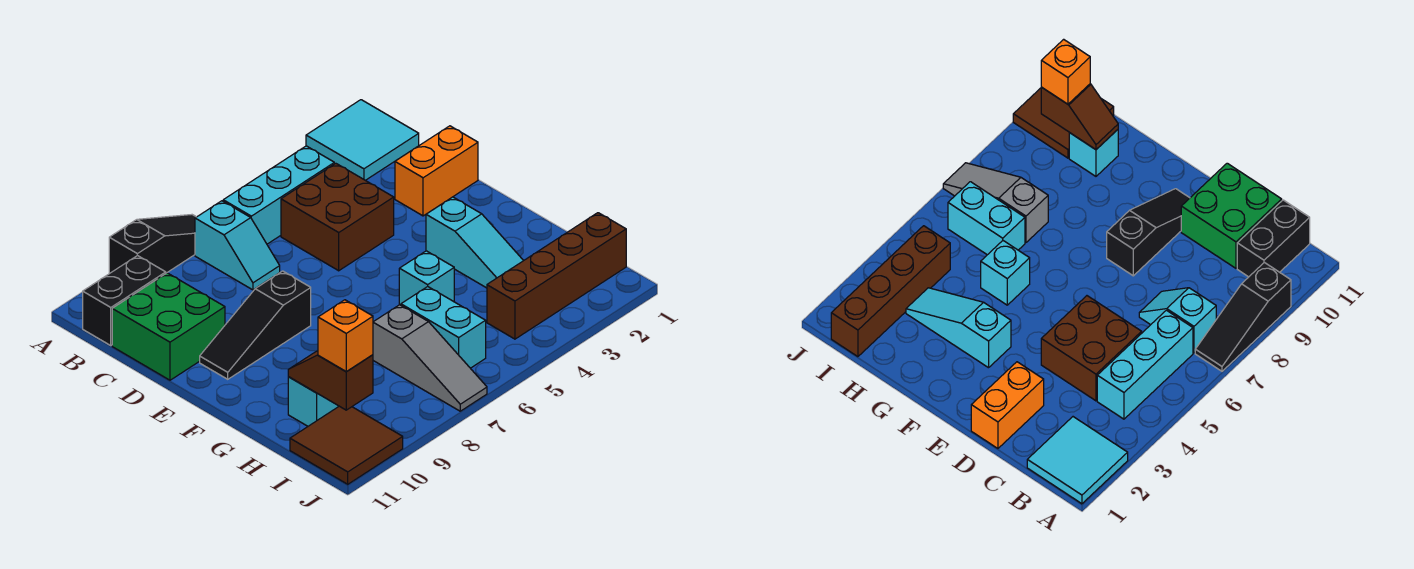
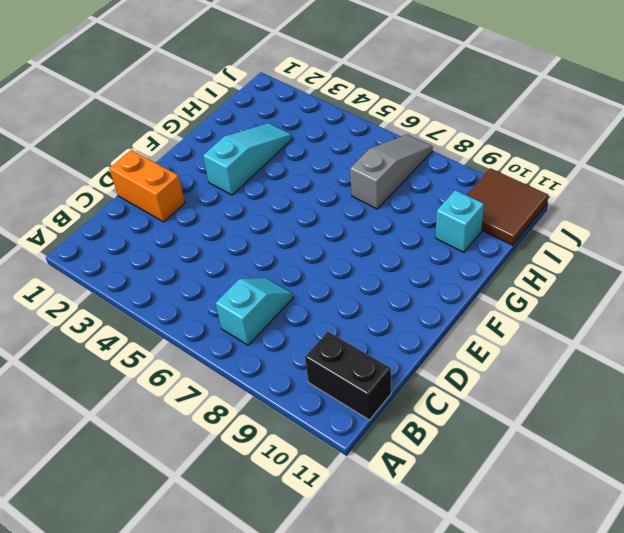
none -> cyan 2x2 tile [306,100,419,180]
none -> black 1x3 slope [109,215,196,274]
none -> cyan 1x3 brick [223,146,334,244]

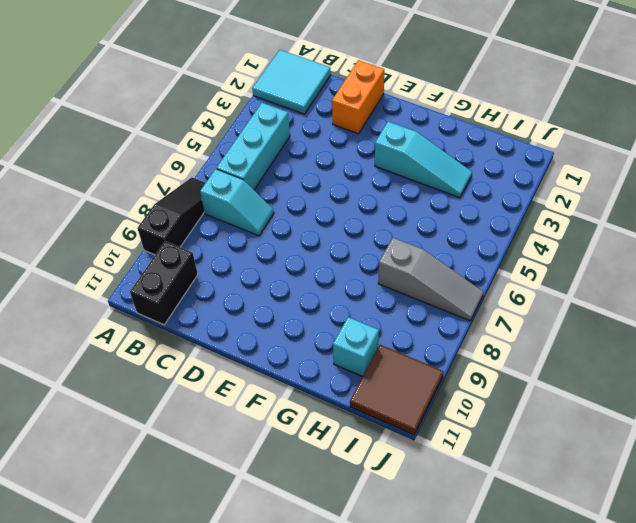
none -> brown 2x2 brick [281,163,394,271]
none -> green 2x2 brick [112,273,225,380]
none -> black 1x3 slope [200,271,311,379]

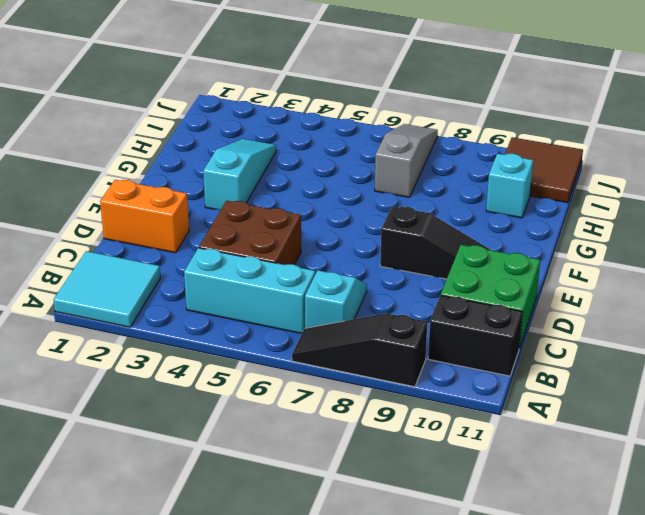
none -> cyan 1x1 brick [399,251,454,305]
none -> cyan 1x2 brick [401,287,486,368]
none -> brown 1x4 brick [487,213,626,339]

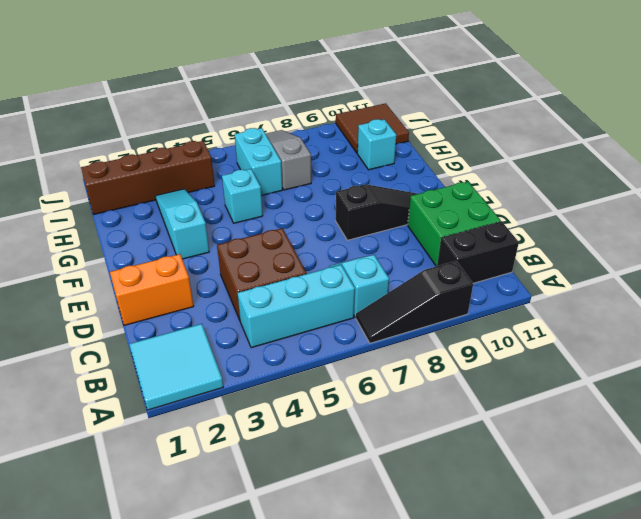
none -> brown 1x2 slope [288,351,373,410]
none -> orange 1x1 brick [318,300,373,372]

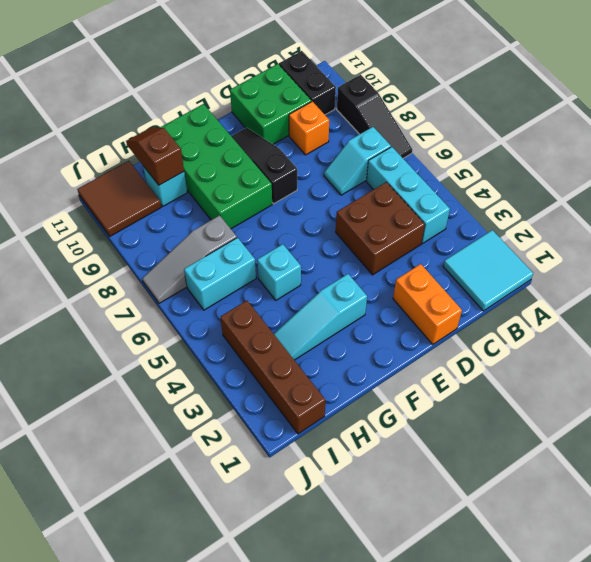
orange 1x1 brick [289,101,329,155] -> orange 1x1 brick moved to [318,300,373,372]
green 2x4 brick [160,104,272,229] -> none
brown 1x2 slope [126,127,184,185] -> brown 1x2 slope turned to [288,351,373,410]

